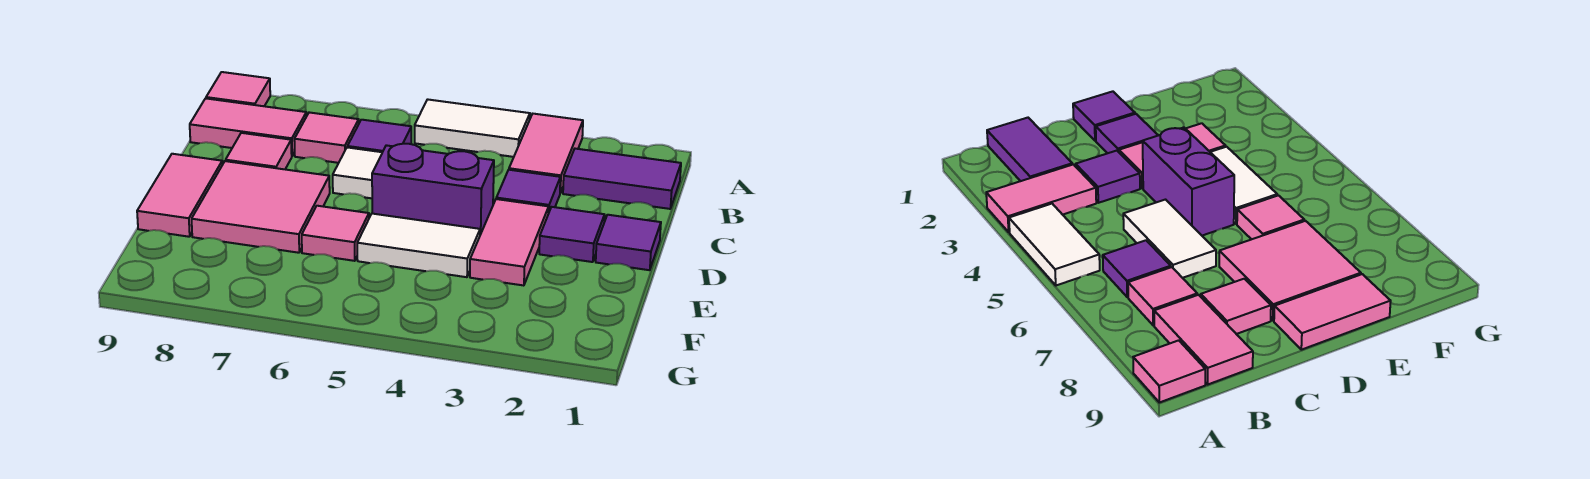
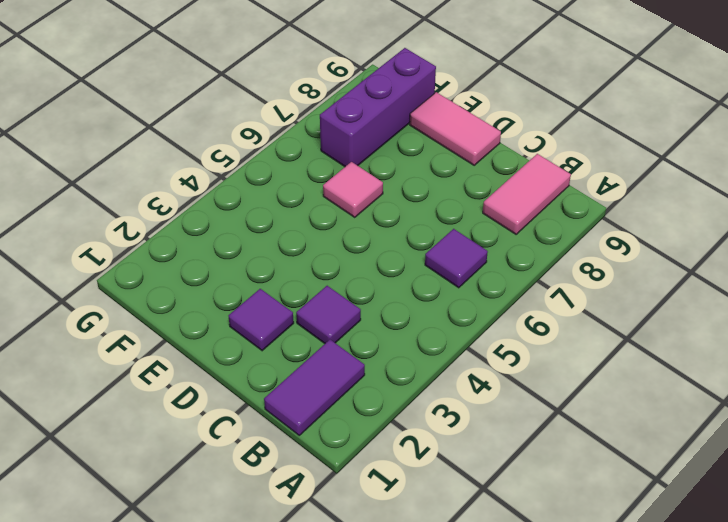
purple 1x3 brick [320,48,436,167] -> none
none -> pink 1x2 tile [509,114,583,193]
none -> white 1x2 tile [415,99,530,157]
none -> pink 1x1 tile [206,72,270,106]

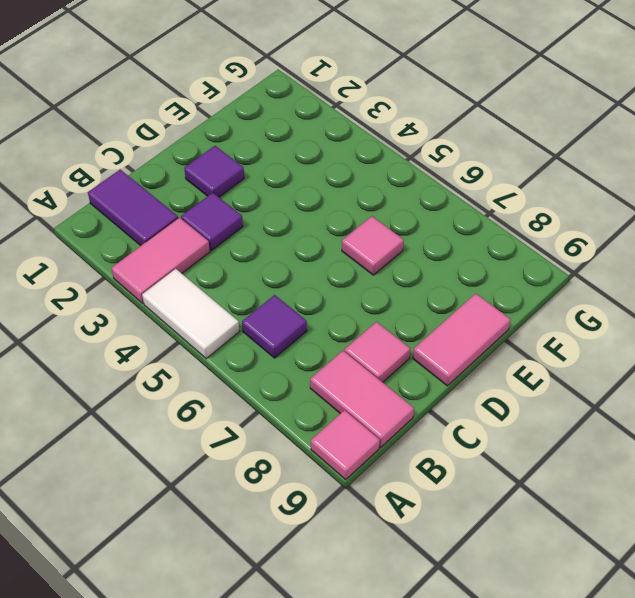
none -> pink 1x1 tile [294,112,359,163]
none -> white 1x2 tile [333,147,382,198]
none -> purple 1x1 tile [596,215,661,270]

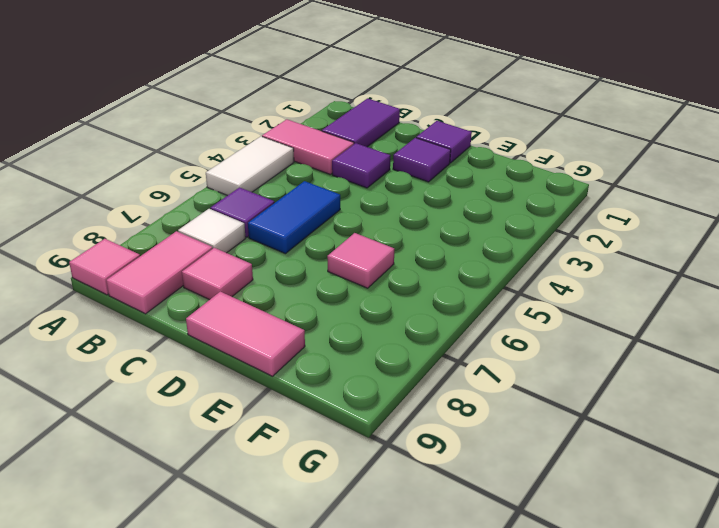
white 1x1 tile [178,209,246,253] -> pink 1x1 tile [294,112,359,163]
blue 1x2 tile [248,181,340,254] -> white 1x2 tile [333,147,382,198]
none -> pink 1x2 tile [470,199,549,286]
none -> purple 1x2 brick [372,144,494,235]
none -> pink 2x2 tile [192,161,330,253]

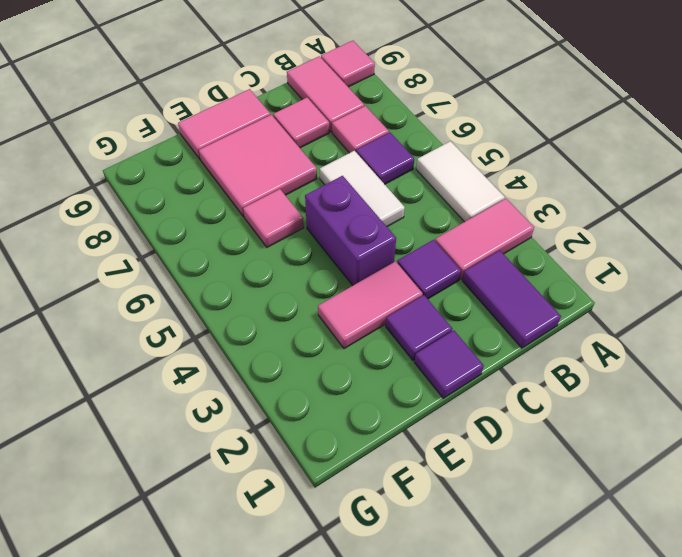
none -> white 1x2 tile [357,214,480,277]

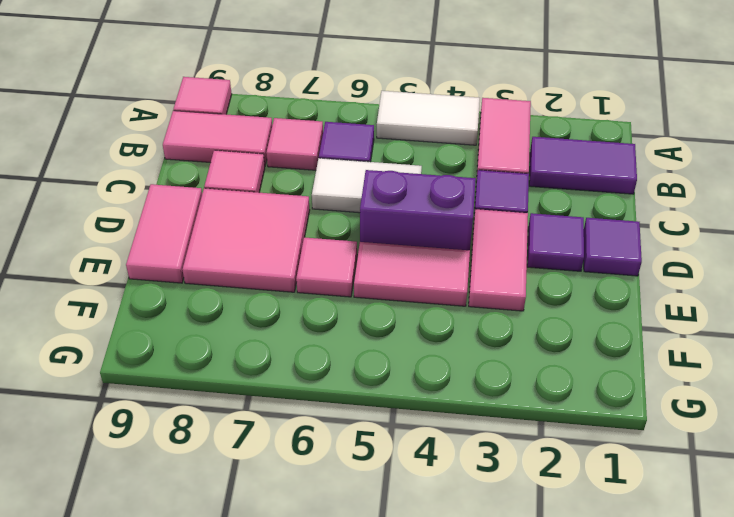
pink 1x2 tile [354,242,470,306] -> white 1x2 tile [357,214,480,277]

